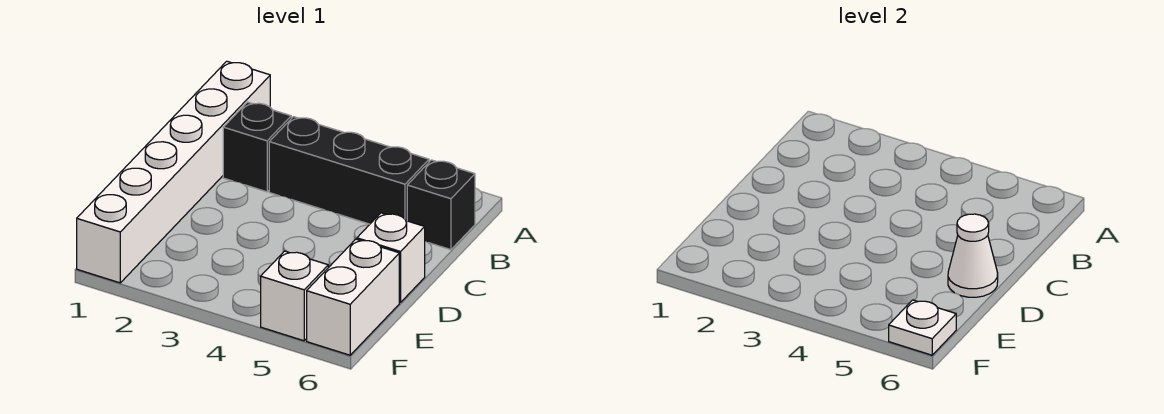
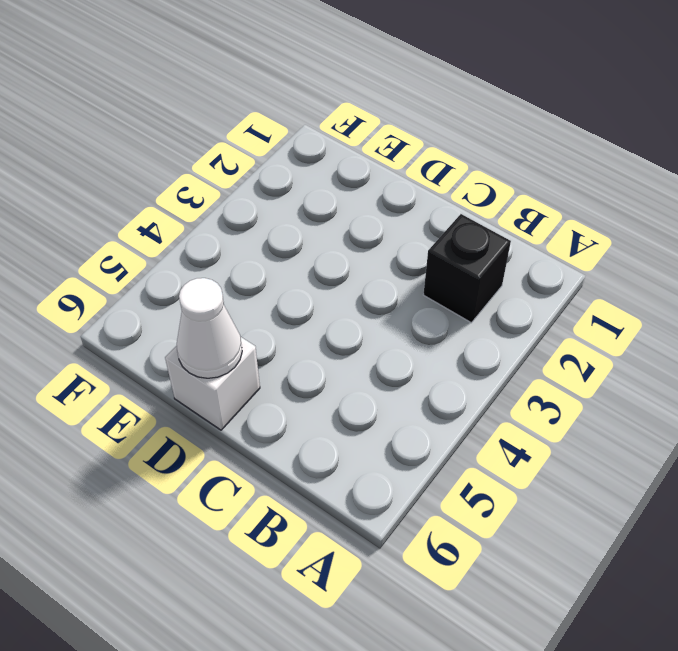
none -> white 1x6 brick [77,61,270,283]
none -> black 1x3 brick [269,117,429,224]

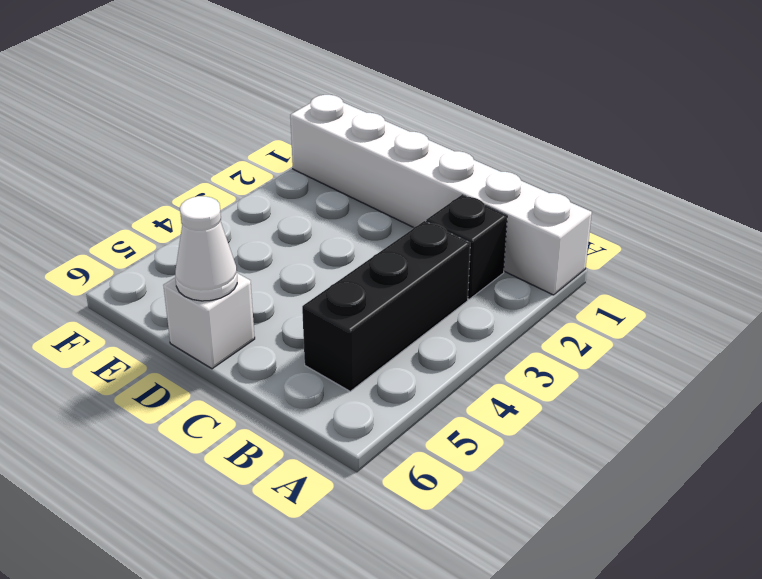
none -> black 1x1 brick [407,160,475,250]
none -> white 1x2 brick [307,239,399,355]

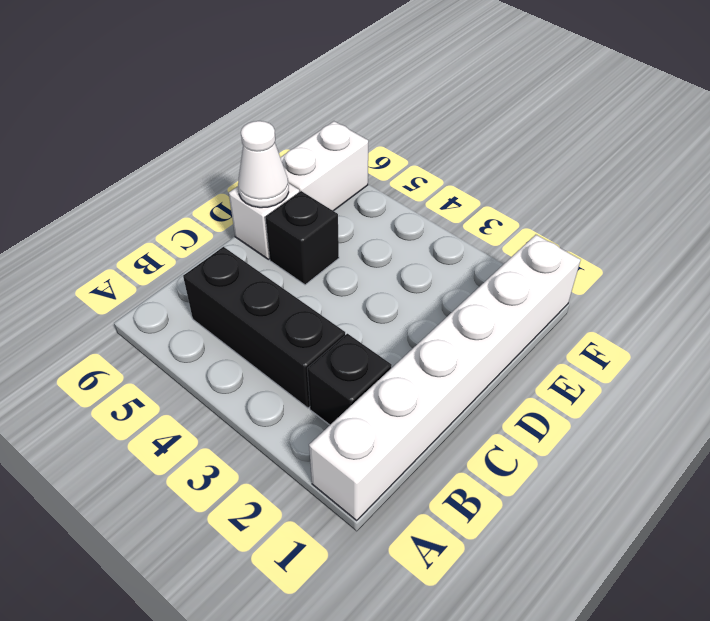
black 1x1 brick [265,191,339,285] -> black 1x1 brick moved to [407,160,475,250]
none -> white 1x1 brick [261,251,328,341]
none -> white 1x1 plate [889,300,956,355]

